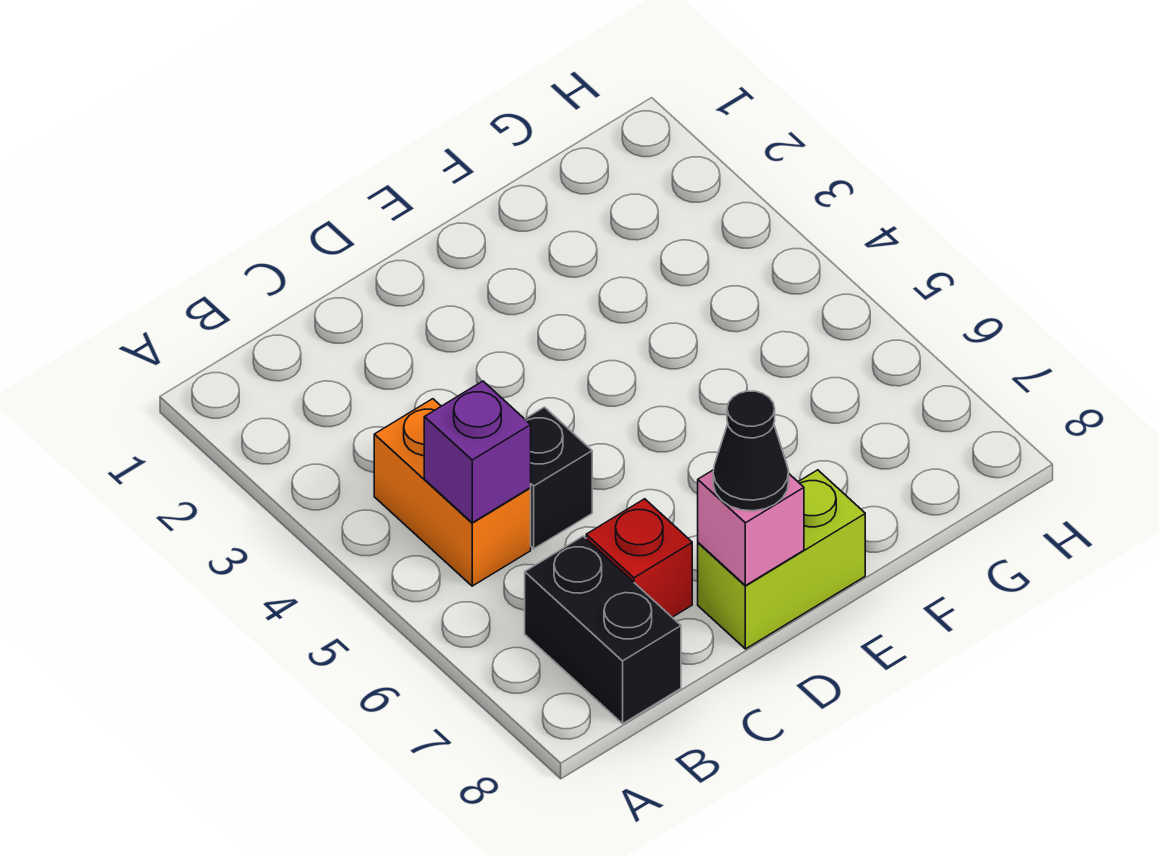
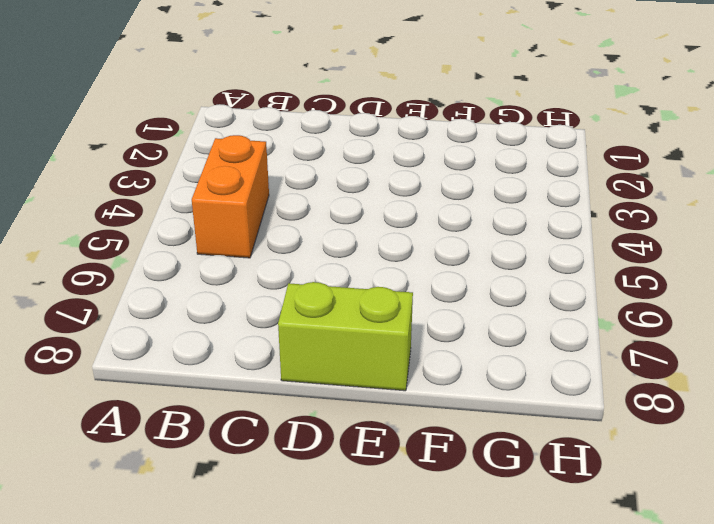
none -> black 1x2 brick [525,536,681,724]
none -> black 1x1 brick [525,407,592,549]

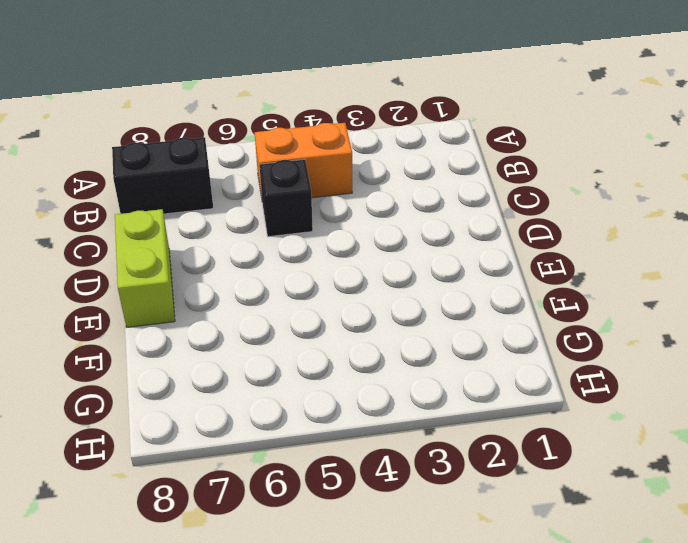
none -> red 1x1 brick [586,499,692,617]
none -> purple 1x1 brick [424,381,531,523]

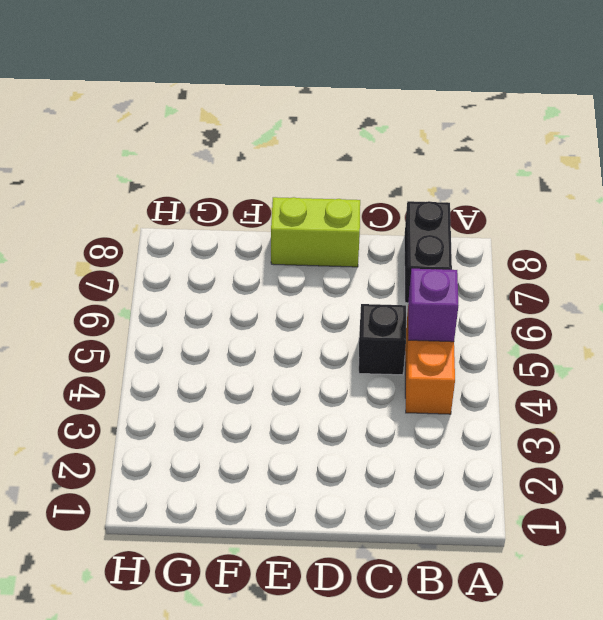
none -> red 1x1 brick [586,499,692,617]
none -> pink 1x1 brick [698,470,804,586]

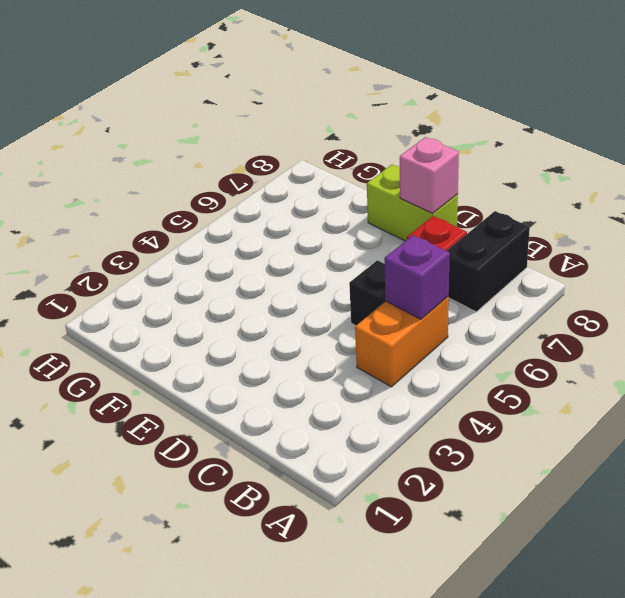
none -> black 1x1 cone [713,391,789,511]

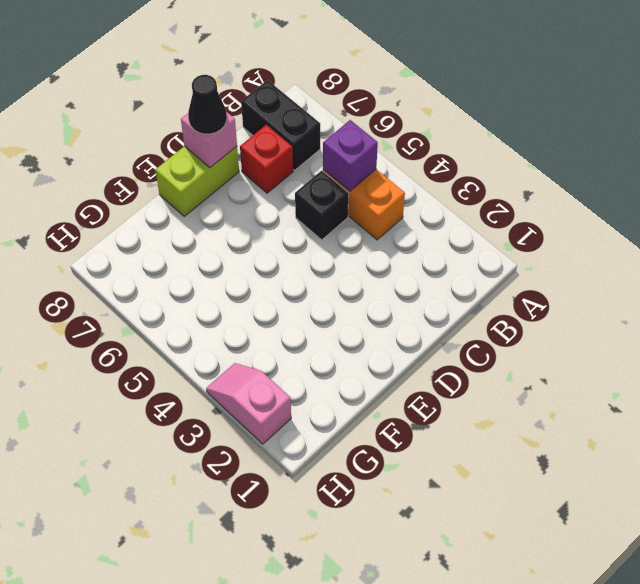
pink 1x2 slope [206,363,291,444] -> none

